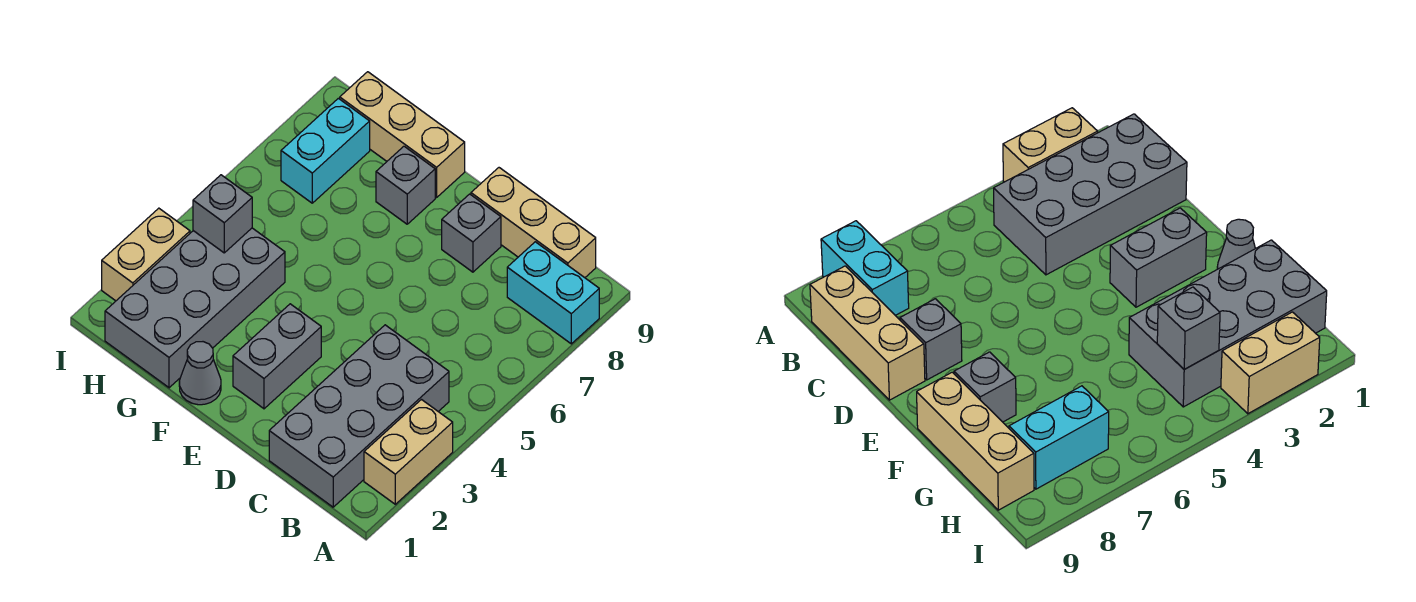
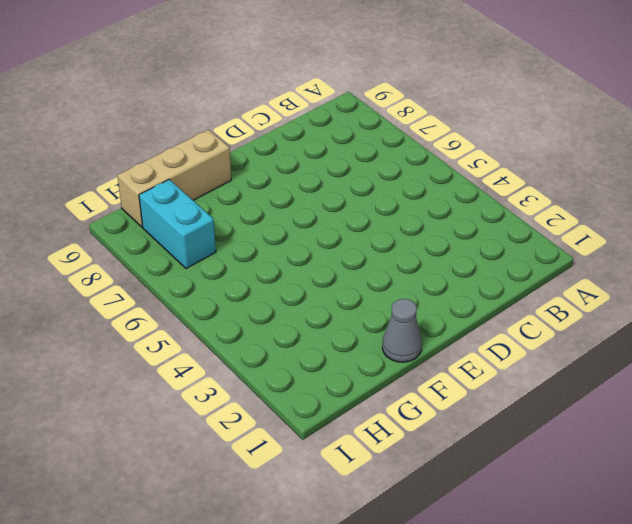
none -> tan 1x2 brick [364,400,453,504]
none -> cyan 1x2 brick [507,242,599,344]
none -> grey 2x4 brick [269,325,449,507]

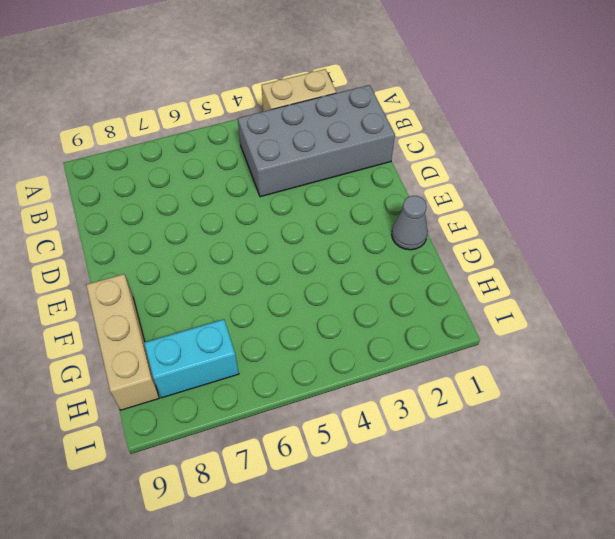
none -> cyan 1x2 brick [507,242,599,344]
none -> tan 1x3 brick [471,168,596,278]
none -> grey 1x1 brick [442,194,501,272]

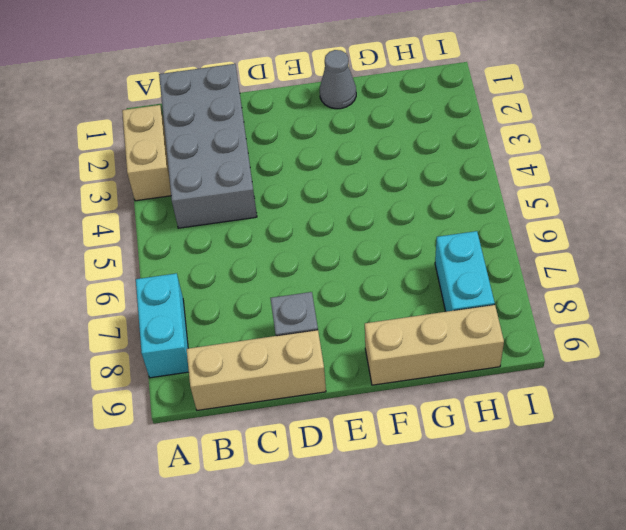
cyan 1x2 brick [136,273,189,378] -> cyan 1x2 brick turned to [507,242,599,344]
none -> grey 1x2 brick [233,304,321,409]
none -> grey 1x1 brick [376,146,435,224]
none -> grey 2x4 brick [105,228,285,388]

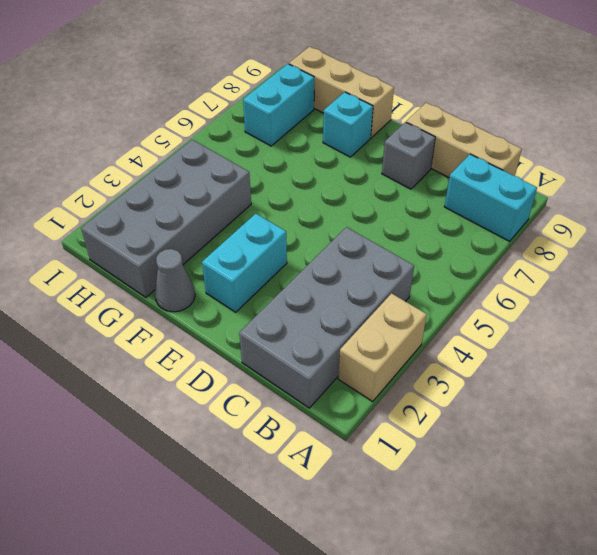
cyan 1x2 brick [202,214,287,312] -> grey 1x2 brick [233,304,321,409]
cyan 1x1 brick [323,92,373,157] -> grey 1x1 brick [376,146,435,224]
none -> tan 1x2 brick [102,208,190,301]
none -> grey 1x1 brick [193,175,252,253]

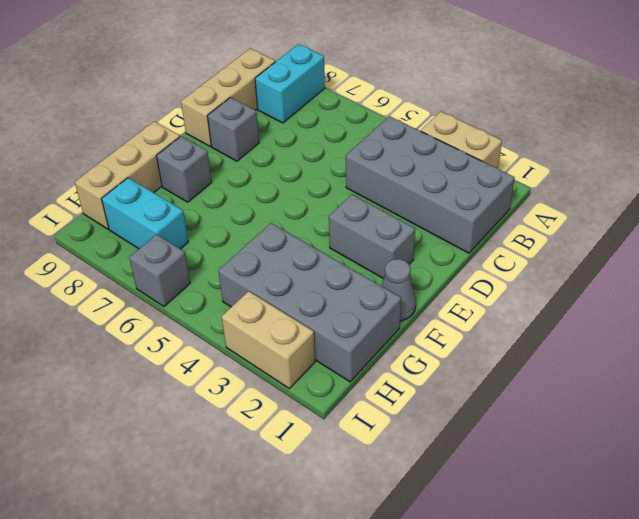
grey 1x1 brick [129,234,190,306] -> grey 1x1 brick moved to [193,175,252,253]

